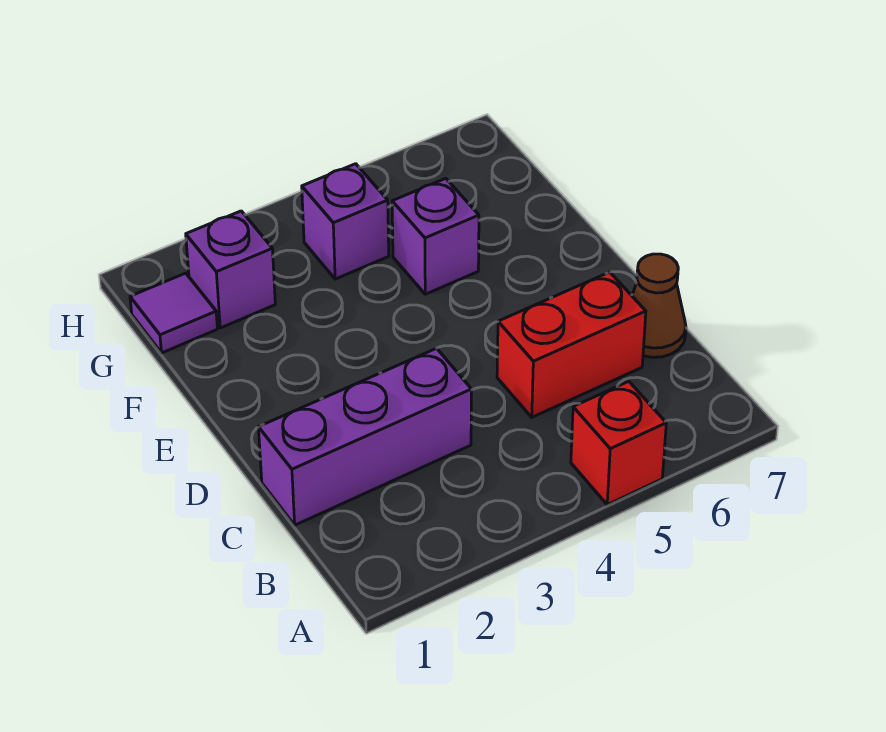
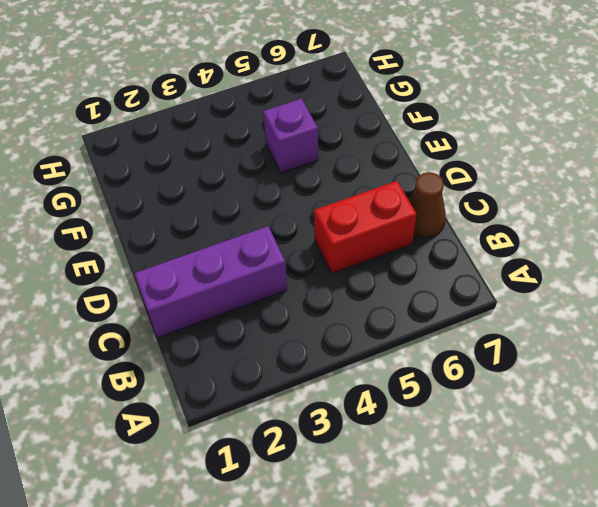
none -> red 1x1 brick [571,381,666,505]
none -> purple 1x1 tile [130,273,217,353]

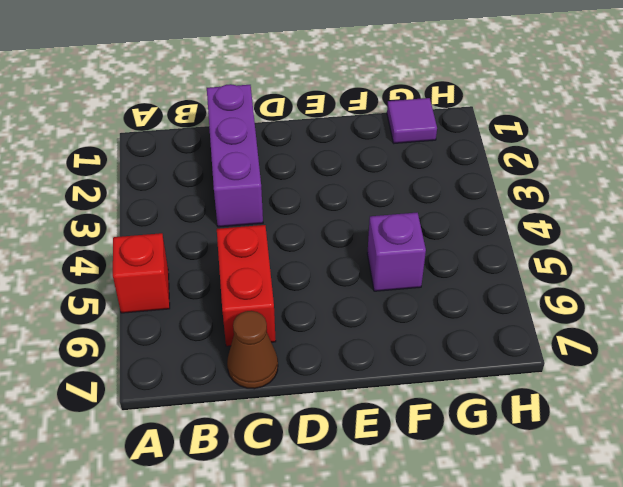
none -> purple 1x1 brick [186,211,275,328]
none -> purple 1x1 brick [302,164,389,279]

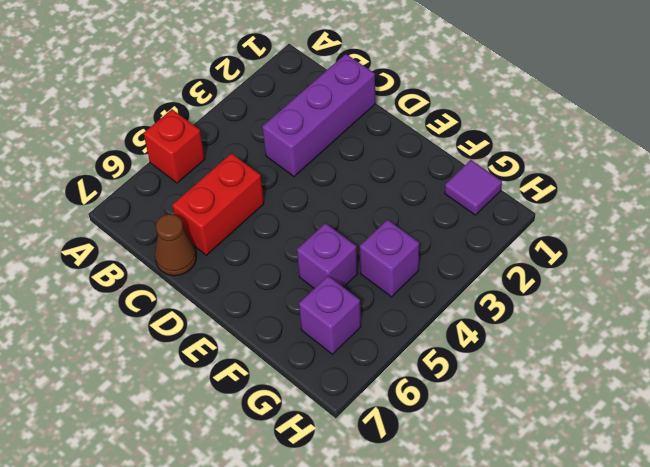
purple 1x1 brick [299,276,361,354] -> purple 1x1 brick moved to [186,211,275,328]

